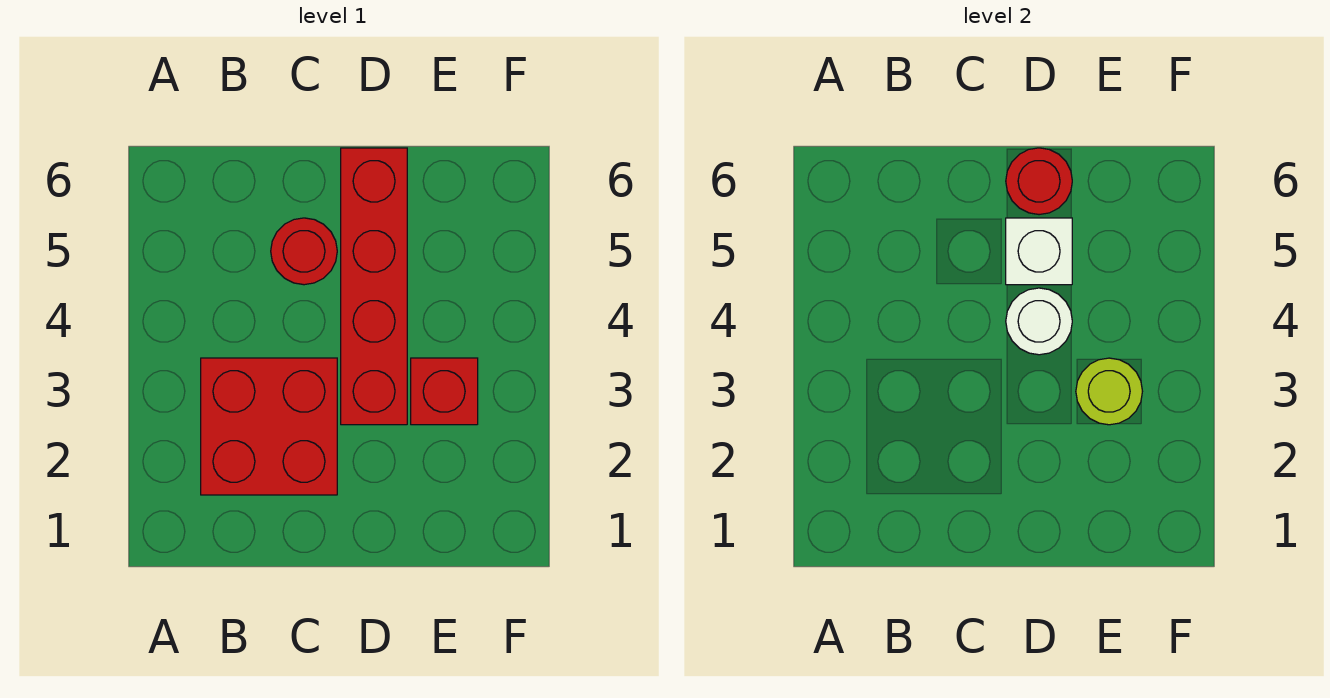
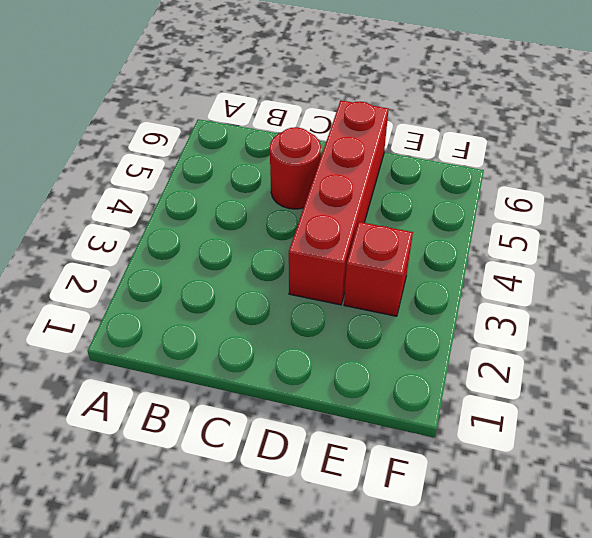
none -> red 2x2 brick [201,358,337,495]
none -> white 1x1 round brick [1006,288,1072,355]

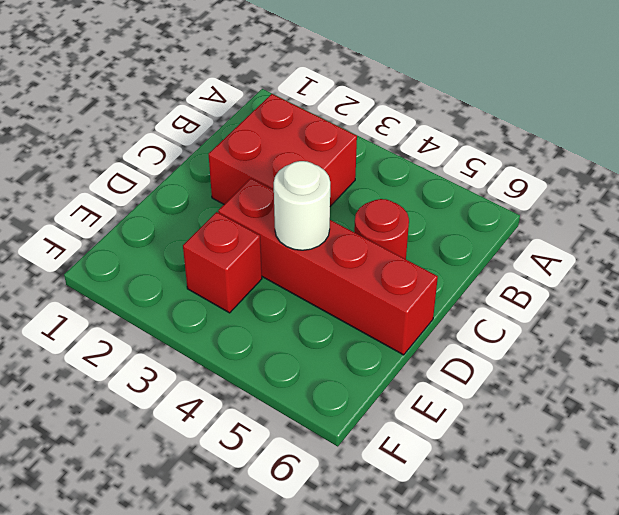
none -> white 1x1 brick [1006,218,1072,285]
none -> red 1x1 round brick [1006,148,1072,215]

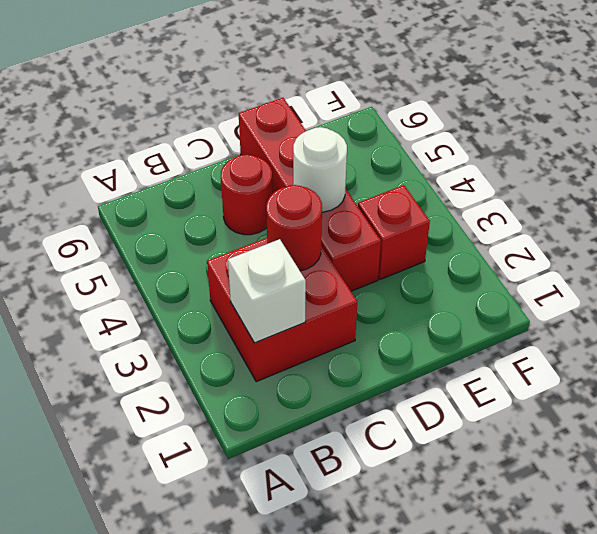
white 1x1 brick [228,239,306,343] -> white 1x1 brick moved to [1006,218,1072,285]
red 1x1 round brick [266,185,322,271] -> red 1x1 round brick moved to [1006,148,1072,215]
none -> lime 1x1 round brick [1076,358,1142,425]

